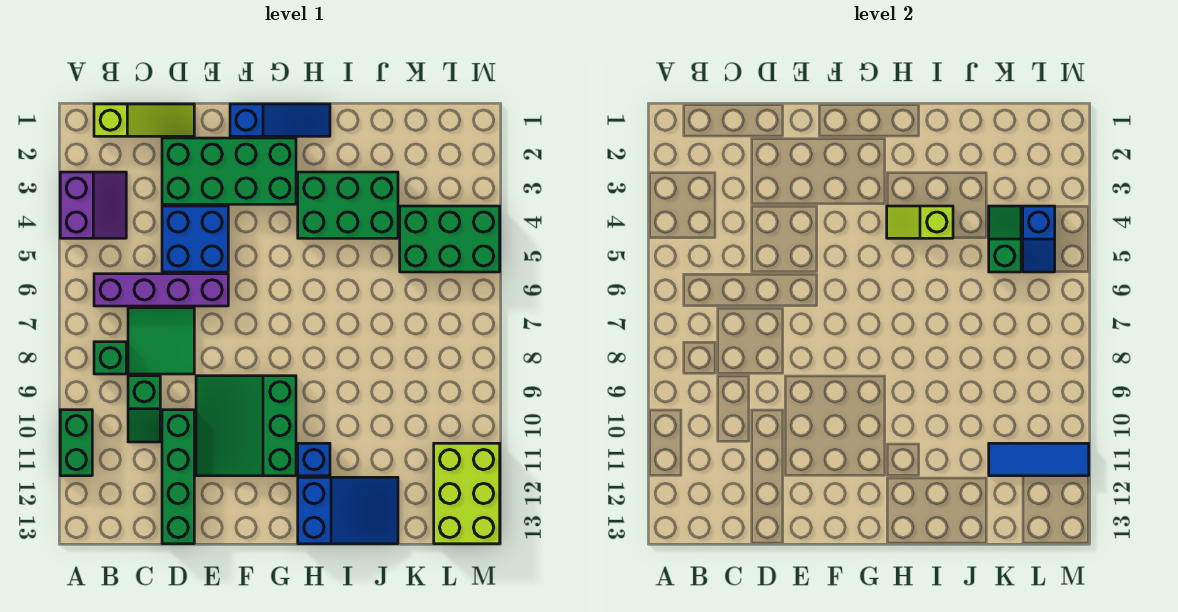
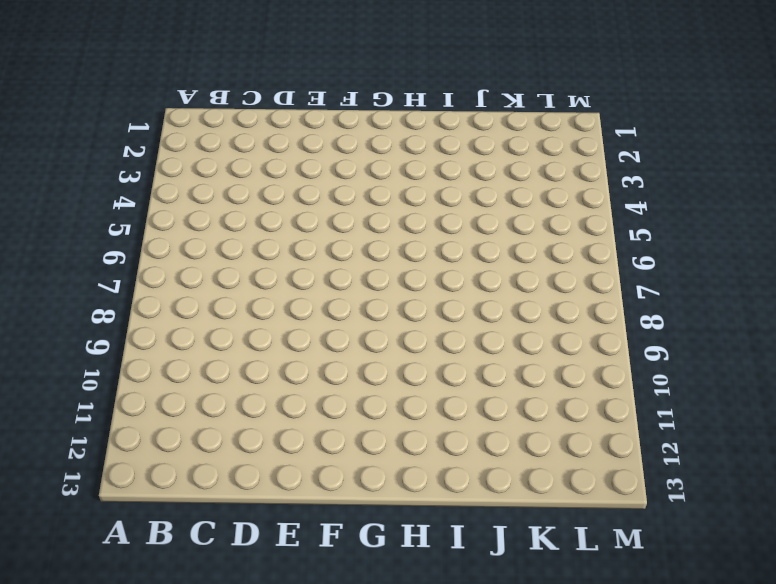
none -> purple 2x2 slope [60,172,126,238]
none -> green 1x2 brick [60,410,92,476]
none -> lime 1x3 slope [94,104,194,136]

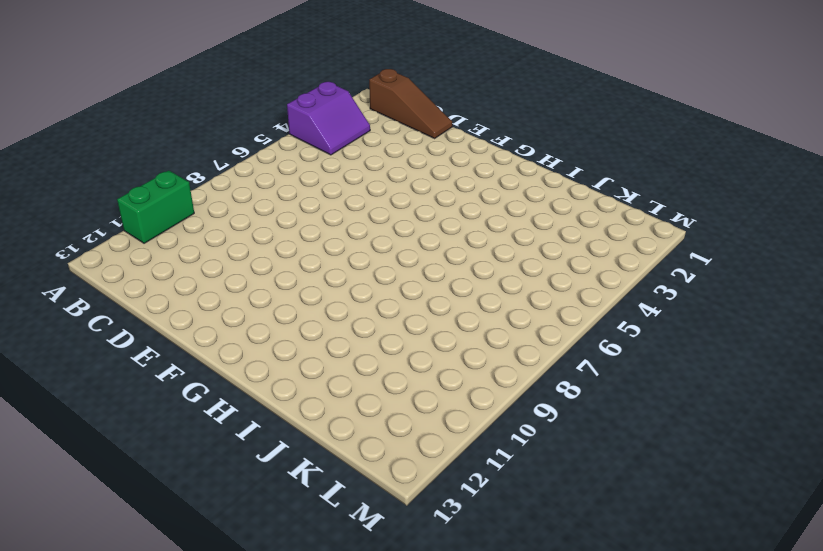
brown 1x3 slope [369,69,452,138] -> lime 1x3 slope [94,104,194,136]
none -> purple 1x4 brick [94,274,228,306]
none -> green 1x1 brick [94,342,126,374]
none -> green 2x2 tile [128,308,194,374]

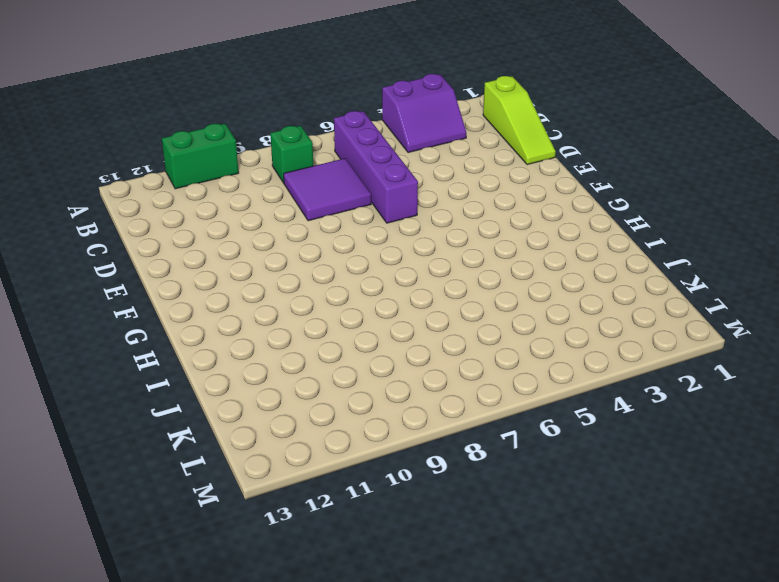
purple 2x2 tile [284,158,371,221] -> green 2x2 tile [128,308,194,374]
none -> green 1x2 slope [128,376,160,442]
none -> green 2x4 brick [162,138,296,204]
none -> blue 2x2 brick [162,206,228,272]

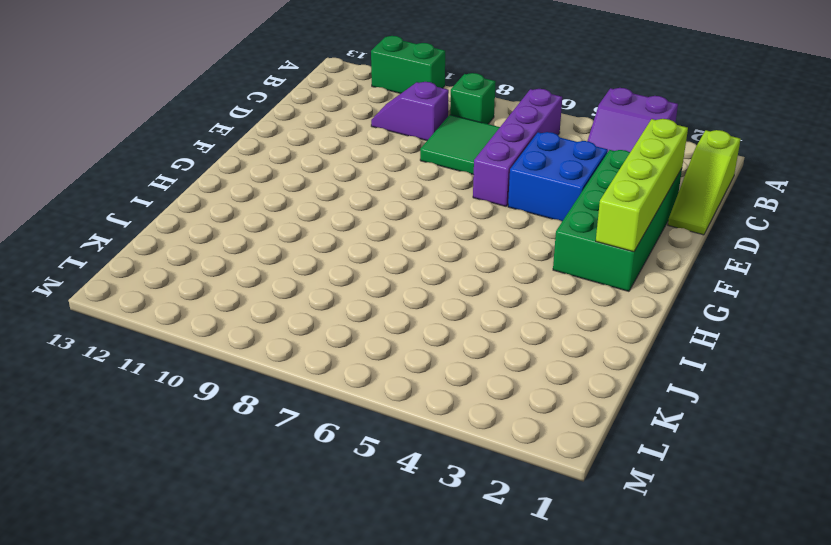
purple 1x2 slope [371,82,449,141] -> green 1x2 slope [128,376,160,442]
lime 1x4 brick [596,119,688,252] -> none
none -> green 1x4 brick [162,410,194,544]
none -> green 3x3 slope [196,376,296,476]
none -> blue 1x3 slope [230,104,330,136]

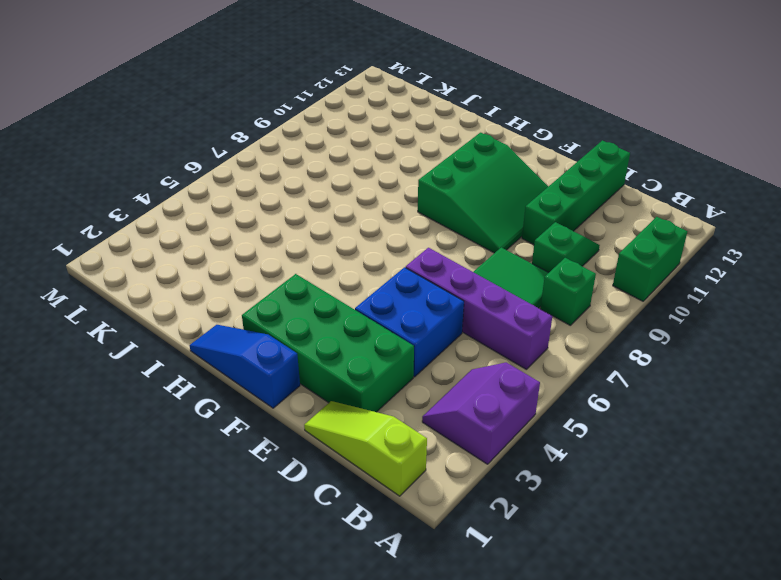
none -> green 2x3 brick [298,172,398,238]
none -> blue 1x1 brick [298,443,330,476]
none -> blue 2x3 slope [298,477,398,544]

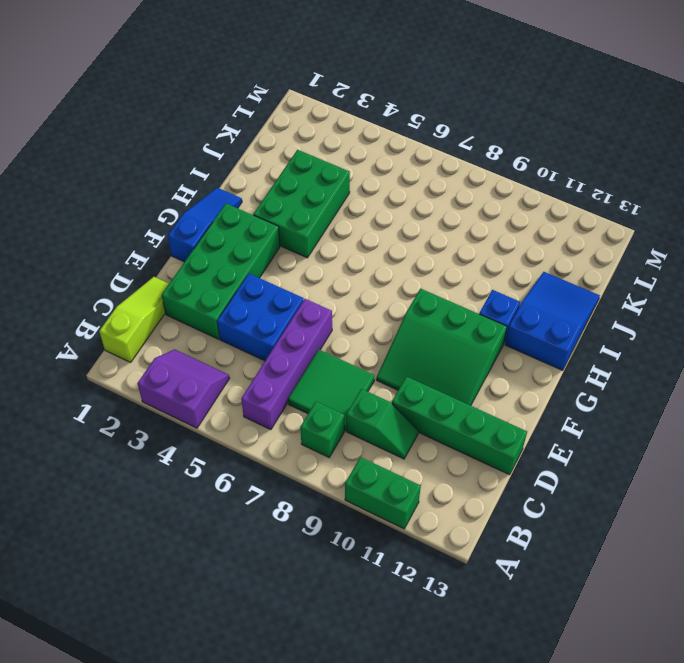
none -> green 2x3 brick [400,206,500,272]
none -> lime 2x3 brick [434,443,500,544]
none -> lime 1x2 slope [887,206,953,238]

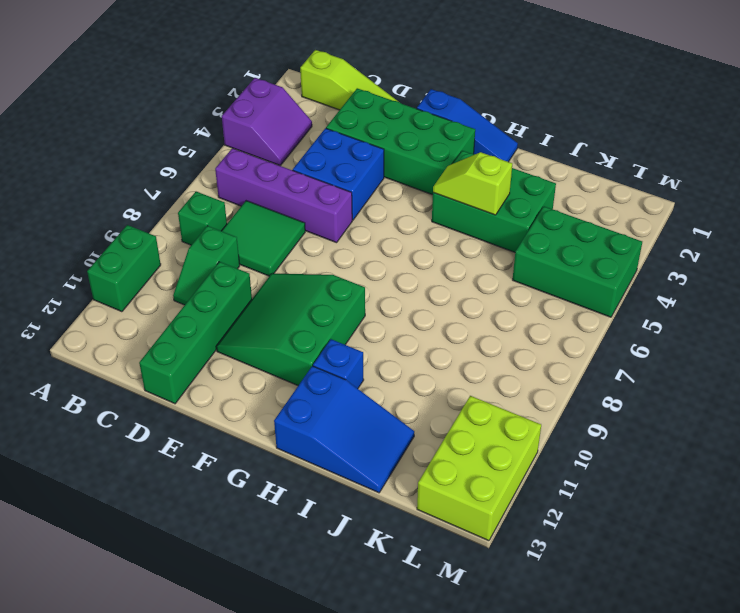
none -> green 1x2 slope [989,206,1021,272]
none -> blue 1x3 tile [989,443,1089,476]
none -> blue 1x2 slope [1023,206,1055,272]

